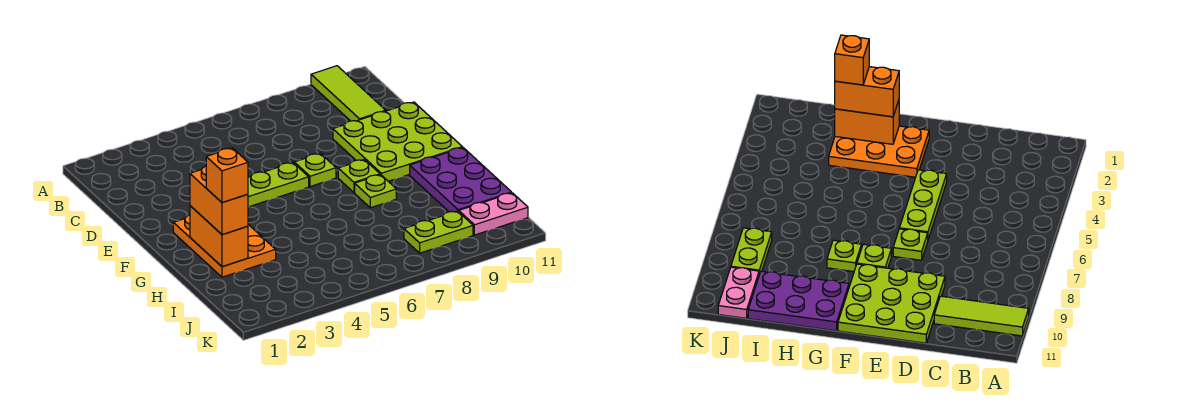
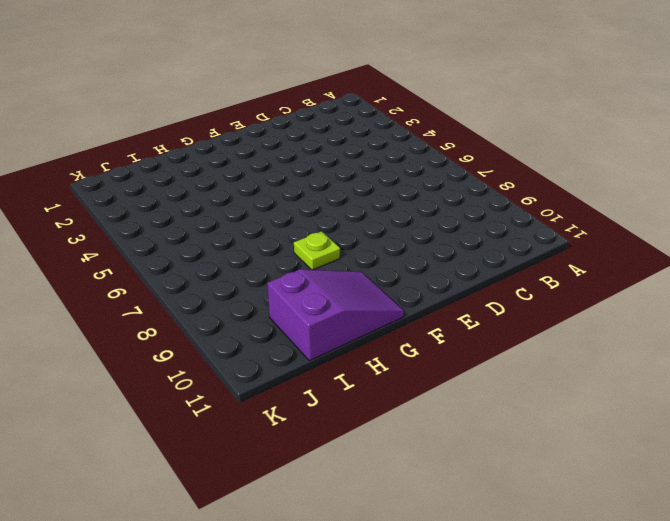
purple 2x3 slope [267,269,404,361] -> purple 2x3 plate [410,147,512,212]
none -> lime 1x3 tile [311,66,386,121]
none -> lime 3x3 plate [333,102,462,181]
none -> lime 1x3 plate [248,163,309,207]

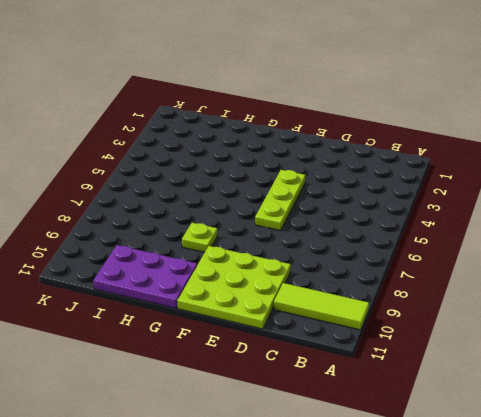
none -> lime 1x1 plate [294,153,336,187]
none -> orange 2x3 plate [173,215,276,277]
none -> lime 1x1 plate [338,160,380,193]

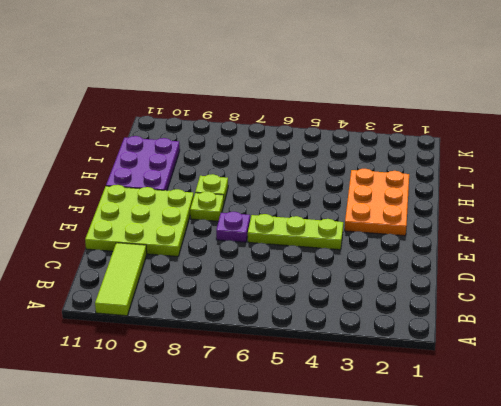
purple 1x1 plate [216,212,250,242] -> lime 1x1 plate [294,153,336,187]
none -> lime 1x2 plate [404,211,473,253]
none -> pink 1x2 plate [459,193,528,235]
none -> orange 1x2 brick [190,206,248,267]

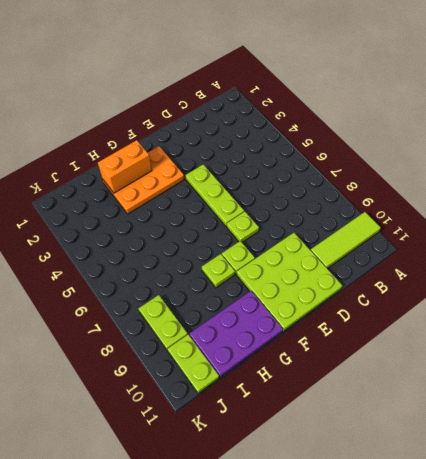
lime 1x2 plate [168,335,219,393] -> pink 1x2 plate [459,193,528,235]
none -> orange 1x2 brick [190,166,248,235]
none -> orange 1x1 brick [206,148,248,203]

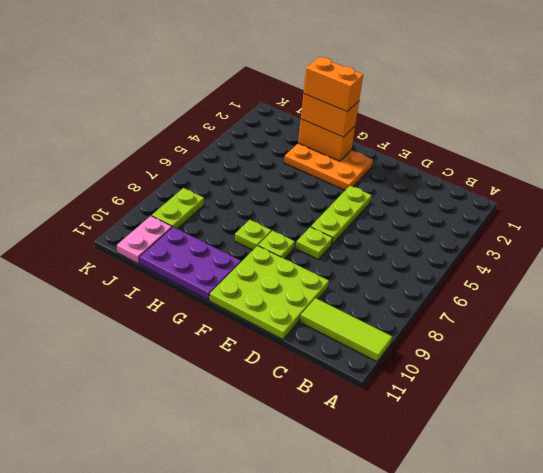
orange 1x2 brick [304,57,363,112] -> orange 1x1 brick [206,148,248,203]

